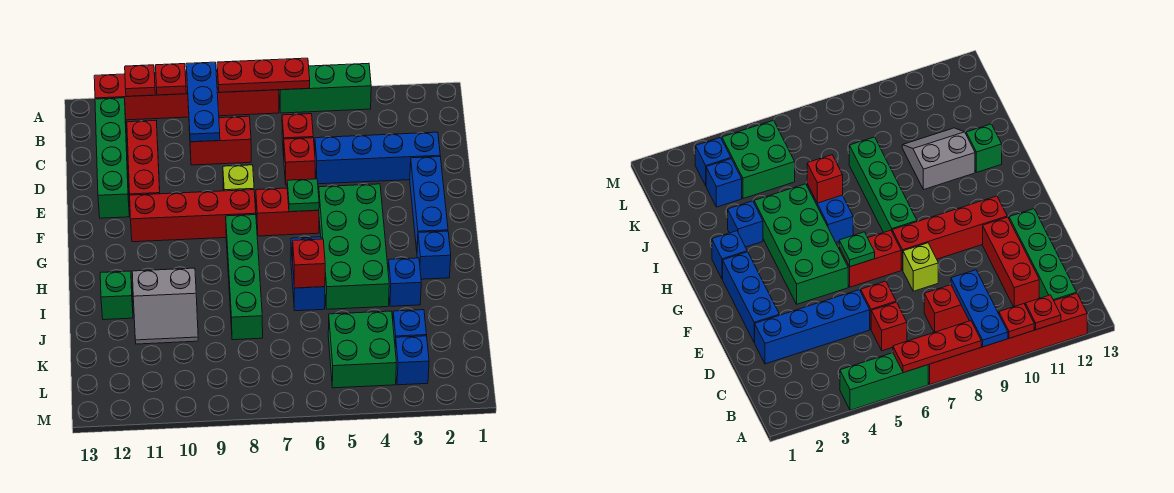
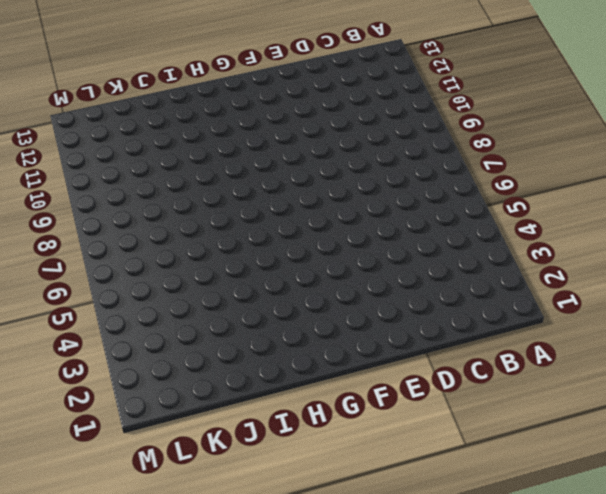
none -> green 1x3 brick [279,63,371,113]
none -> red 1x6 brick [94,70,279,120]
none -> green 1x4 brick [95,98,129,218]

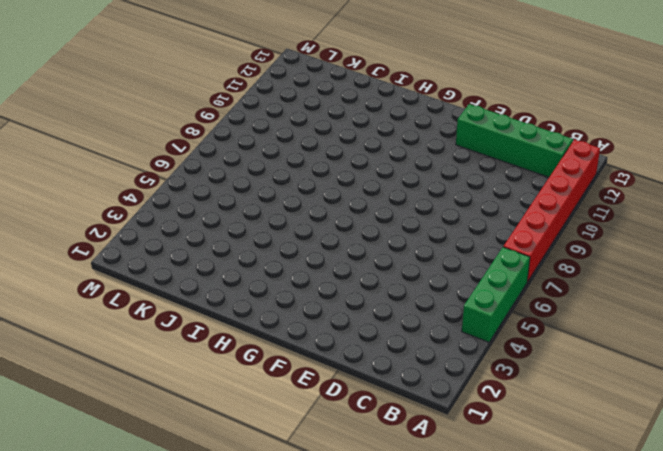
none -> red 1x1 brick [282,114,313,156]
none -> red 1x2 brick [189,116,251,165]
none -> red 1x3 brick [127,121,160,195]

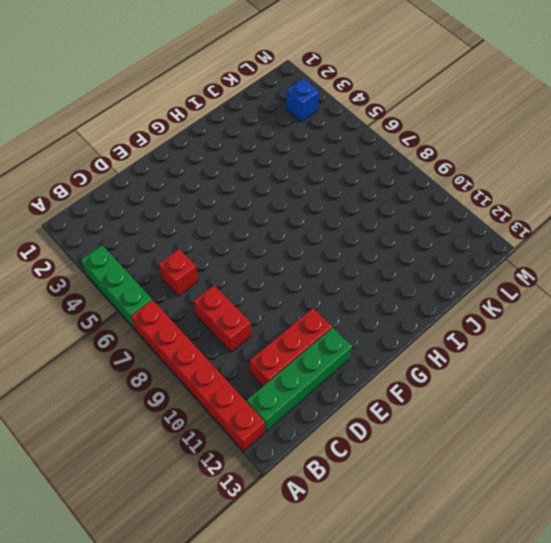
none -> blue 1x4 brick [315,132,440,184]
none -> red 1x1 brick [284,138,315,185]
none -> blue 1x3 brick [410,157,448,250]

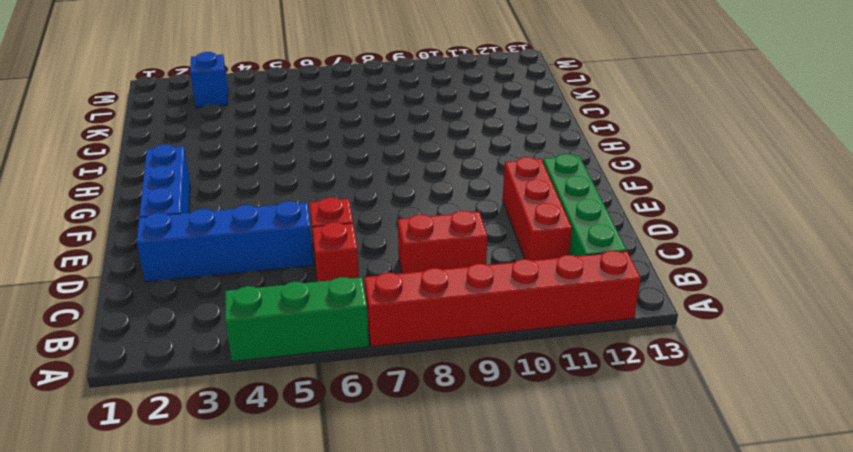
none -> lime 1x1 brick [223,165,254,191]
none -> green 2x4 brick [319,184,389,309]
none -> red 1x2 brick [256,188,319,236]

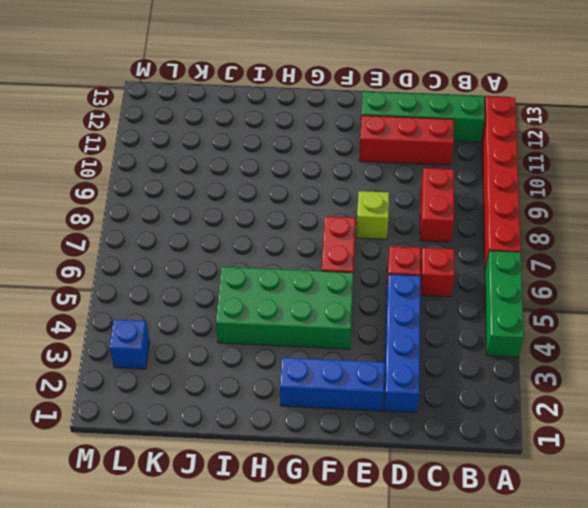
none -> red 1x4 brick [130,190,256,242]
none -> green 1x4 brick [226,215,263,340]
none -> blue 1x1 brick [417,231,451,279]

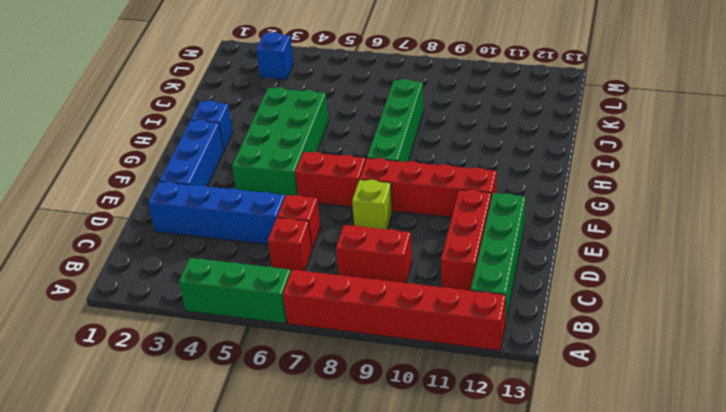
none -> blue 1x2 brick [291,237,325,311]
none -> blue 1x1 brick [388,258,421,306]
none -> grey 2x2 slope [132,268,198,344]

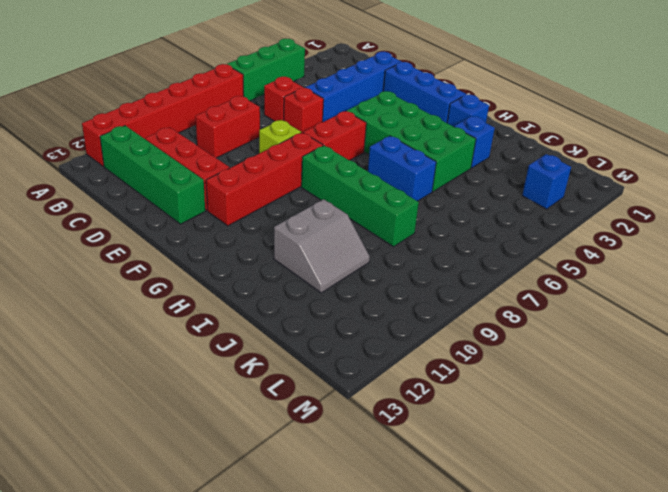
none -> green 1x1 brick [100,271,133,320]
none -> blue 1x1 brick [393,310,427,344]
none -> green 2x2 brick [328,311,396,388]

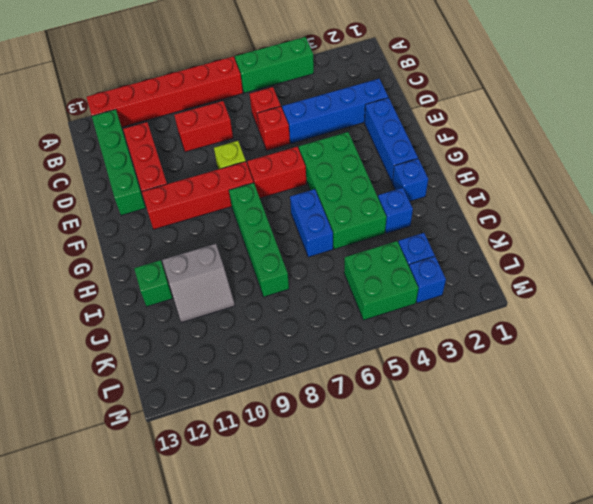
none -> red 1x3 plate [217,58,310,92]
none -> blue 1x3 plate [186,62,220,142]
none -> red 1x1 plate [156,64,186,95]

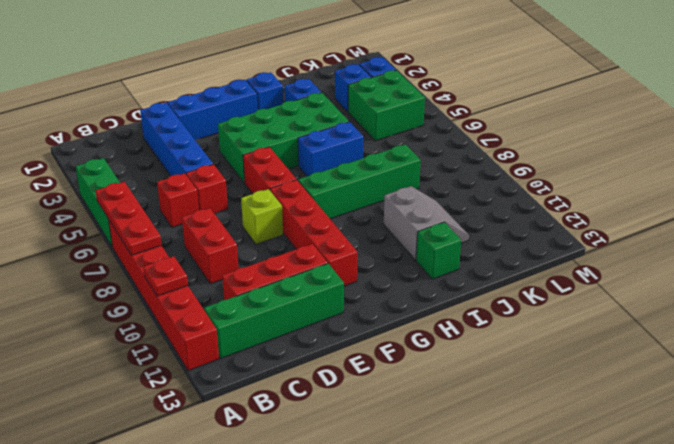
none -> blue 1x3 plate [186,62,220,142]
none -> red 1x1 plate [125,65,155,96]
none -> green 1x1 plate [287,179,319,212]

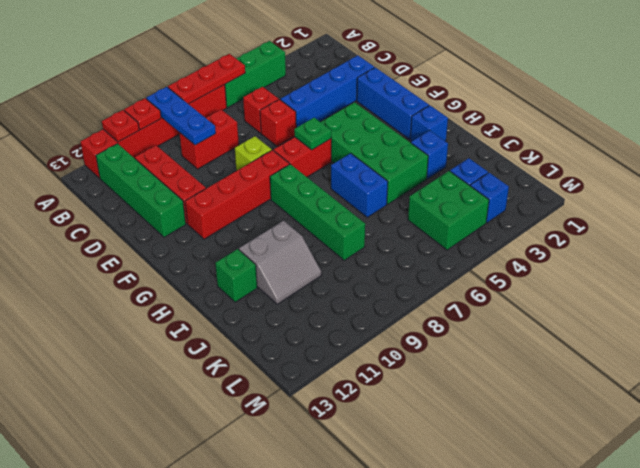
none -> red 1x1 brick [293,239,325,288]

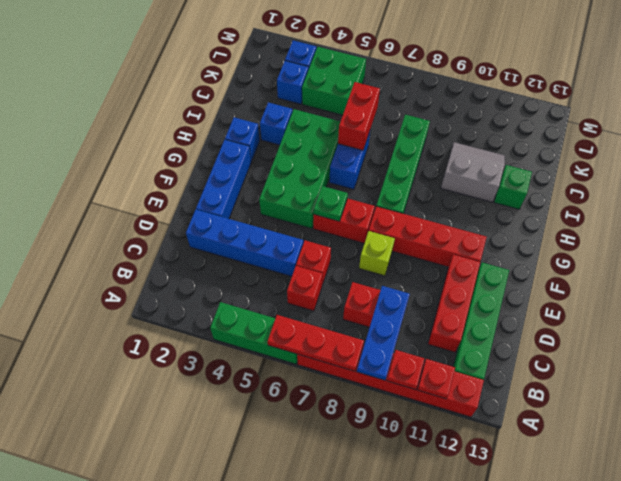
red 1x2 brick [338,82,380,150] -> red 1x1 brick [293,239,325,288]

